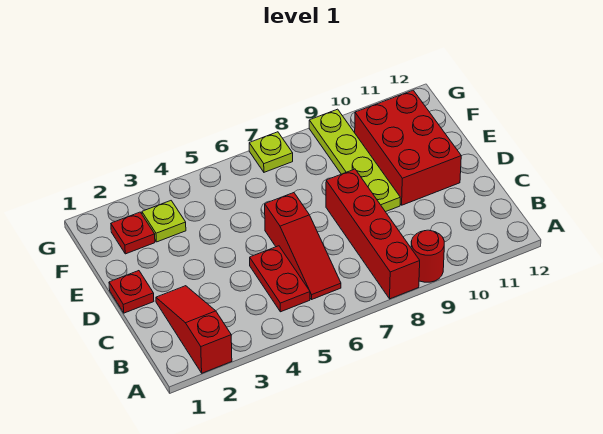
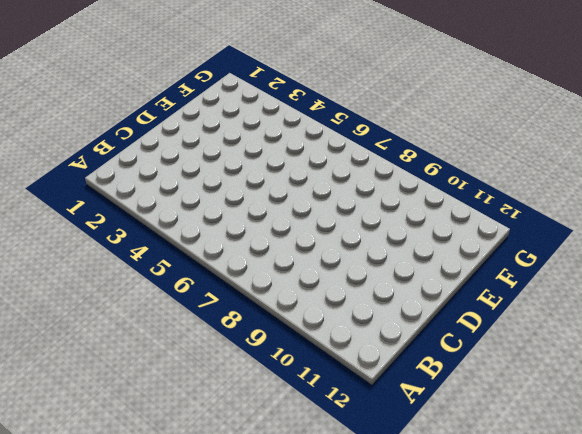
none -> red 1x3 slope [156,286,232,373]
none -> red 1x4 brick [326,169,420,299]

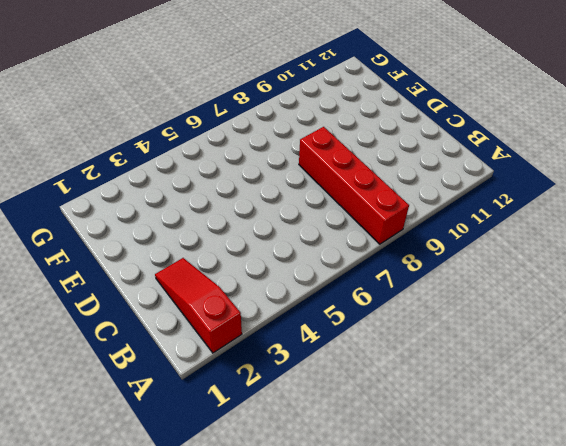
none -> red 1x1 round brick [411,230,444,282]
none -> red 1x2 plate [250,246,310,312]

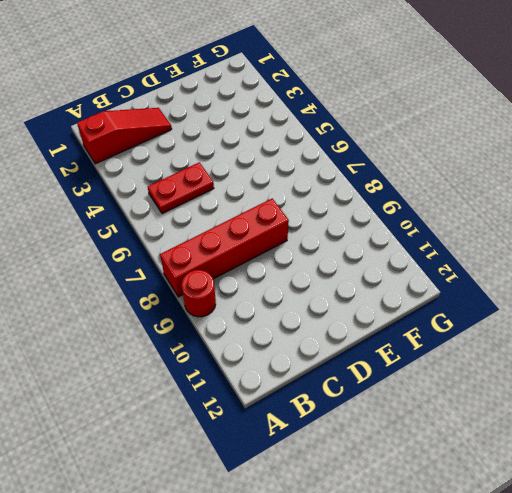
none -> red 1x3 slope [265,193,341,299]
none -> red 1x1 plate [109,271,154,313]

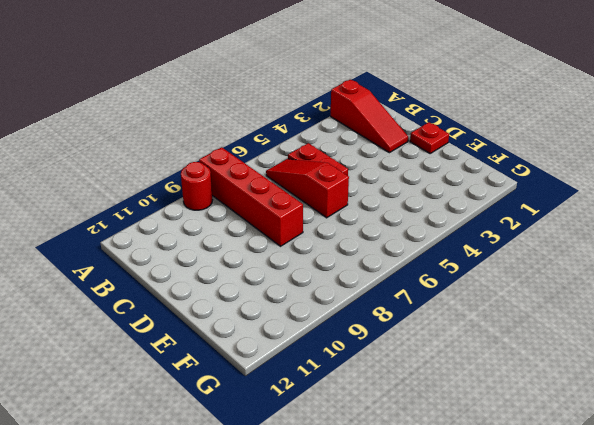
none -> lime 1x4 plate [309,109,400,212]
none -> red 2x3 brick [355,90,461,205]

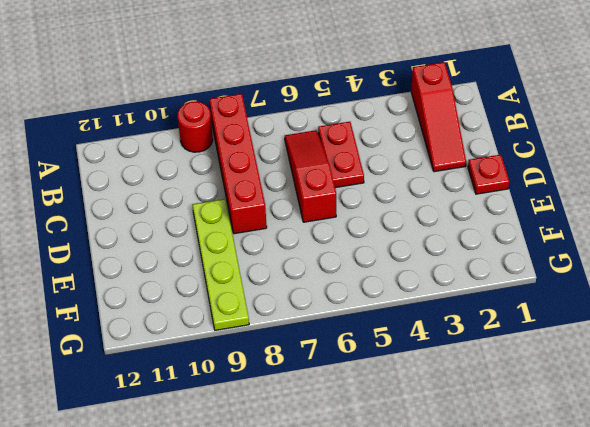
none -> red 2x3 brick [355,90,461,205]
none -> red 1x1 plate [111,212,155,254]

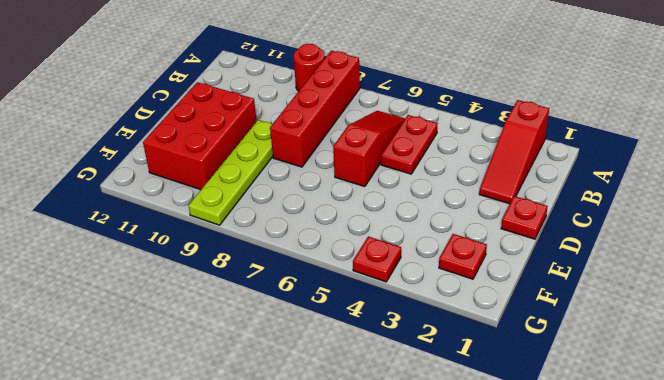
red 1x1 plate [353,236,401,282] -> none
none -> lime 1x1 plate [142,201,186,242]
none -> lime 1x1 plate [249,132,293,172]

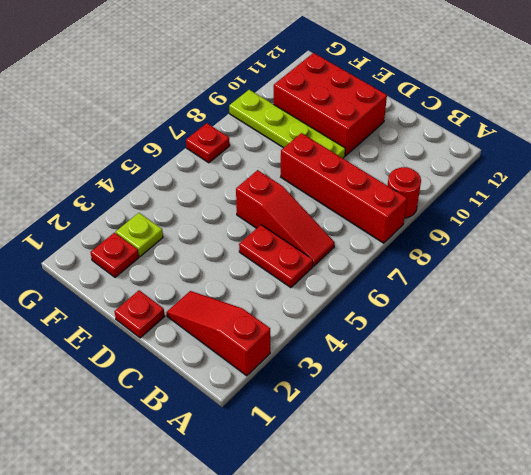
red 1x1 plate [186,123,230,163] -> lime 1x1 plate [249,132,293,172]

